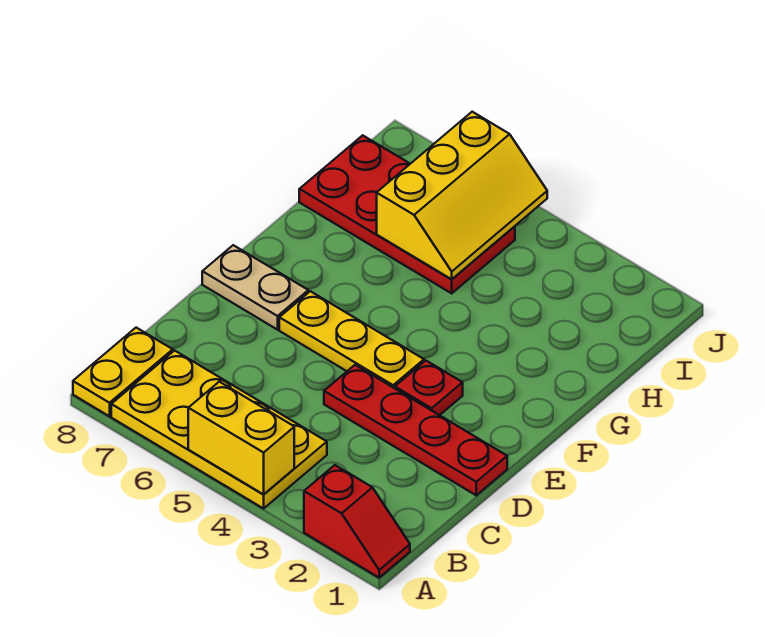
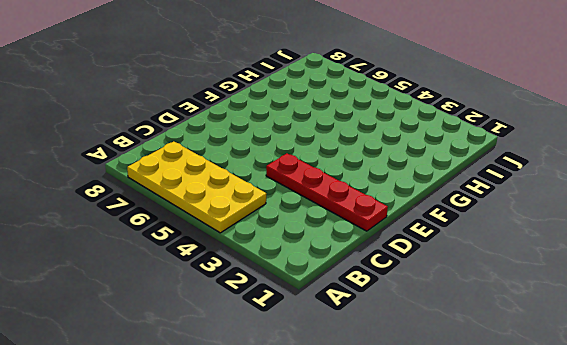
none -> red 1x2 slope [304,465,410,578]
none -> yellow 1x2 plate [73,328,173,416]

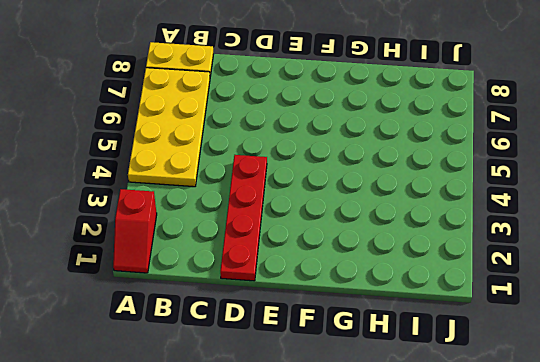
none -> red 1x1 plate [395,361,463,415]
none -> yellow 1x3 plate [279,291,424,388]

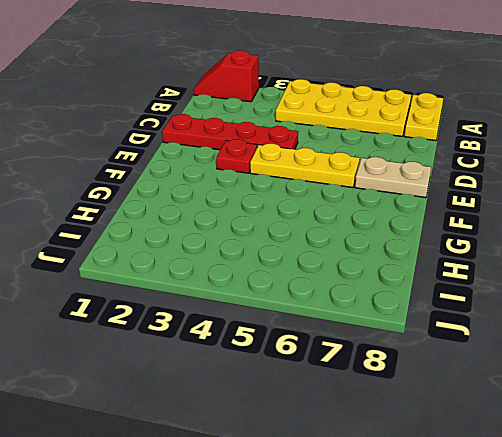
none -> red 2x4 plate [299,135,515,293]
none -> yellow 1x2 brick [188,382,294,494]

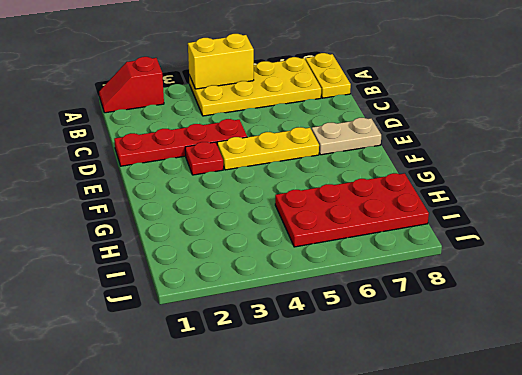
none -> yellow 2x3 slope [377,112,547,279]

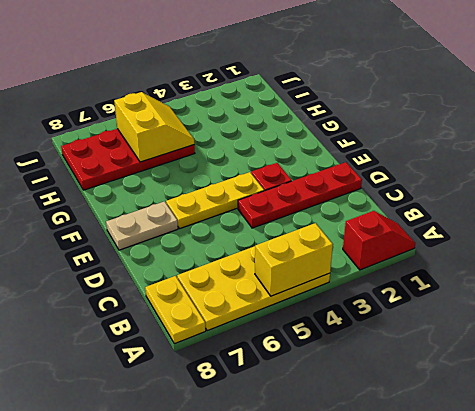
yellow 2x2 slope [114,92,194,162] -> yellow 2x3 slope [377,112,547,279]

